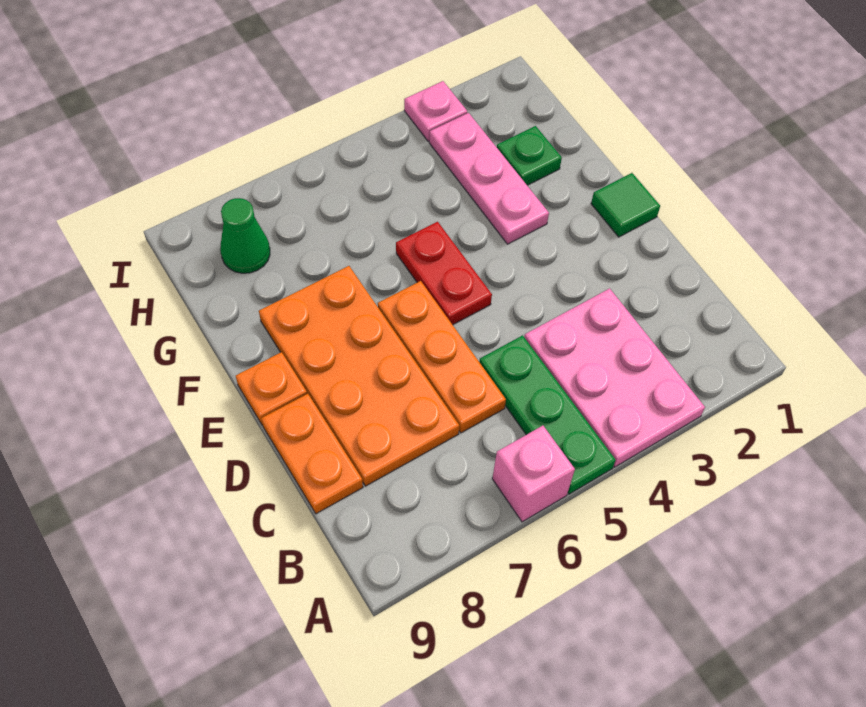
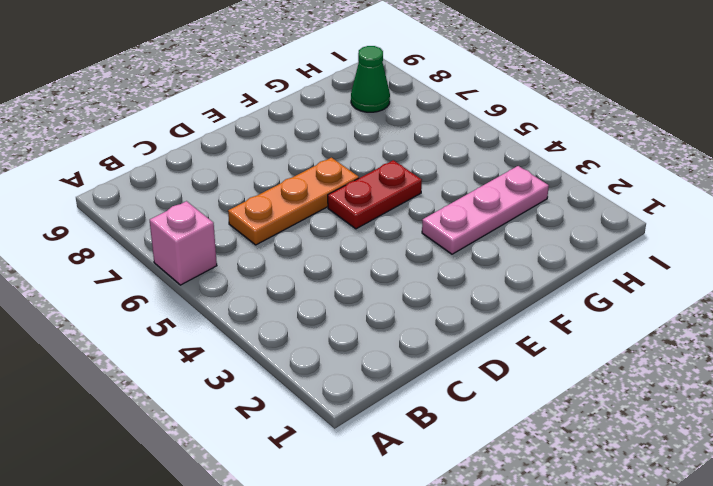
none -> pink 2x3 plate [524,288,705,467]
none -> green 1x3 plate [479,335,616,494]
none -> orange 2x4 plate [259,266,459,486]

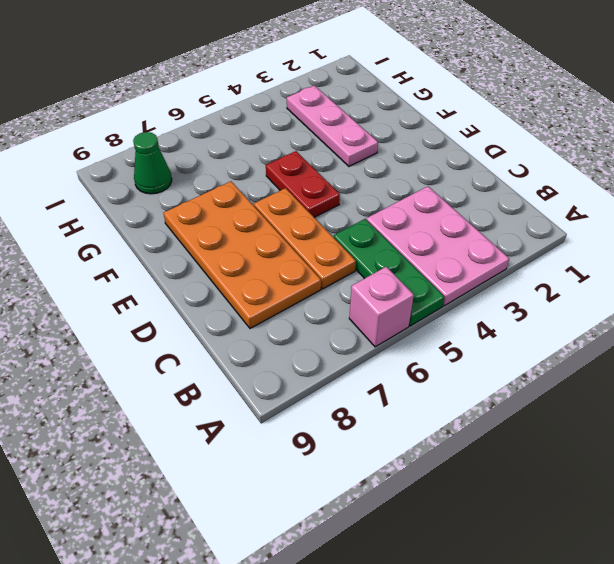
none -> orange 1x2 plate [261,394,363,514]
none -> green 1x1 tile [591,173,660,237]
none -> orange 1x1 plate [236,352,307,425]

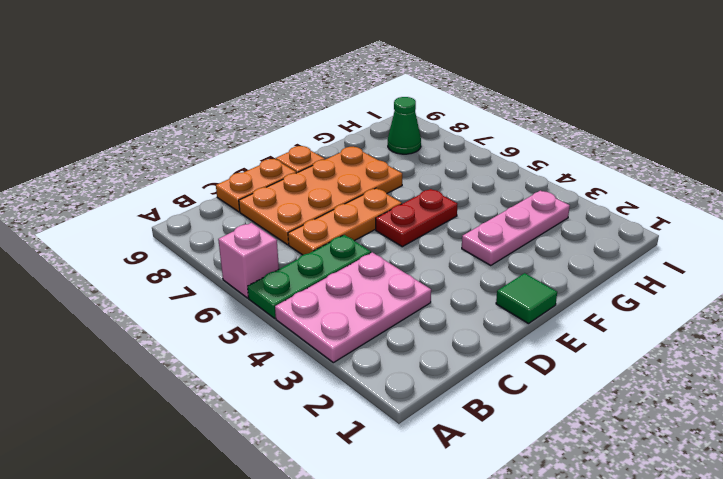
none -> green 1x1 plate [497,126,562,185]
none -> pink 1x1 plate [404,81,467,141]

